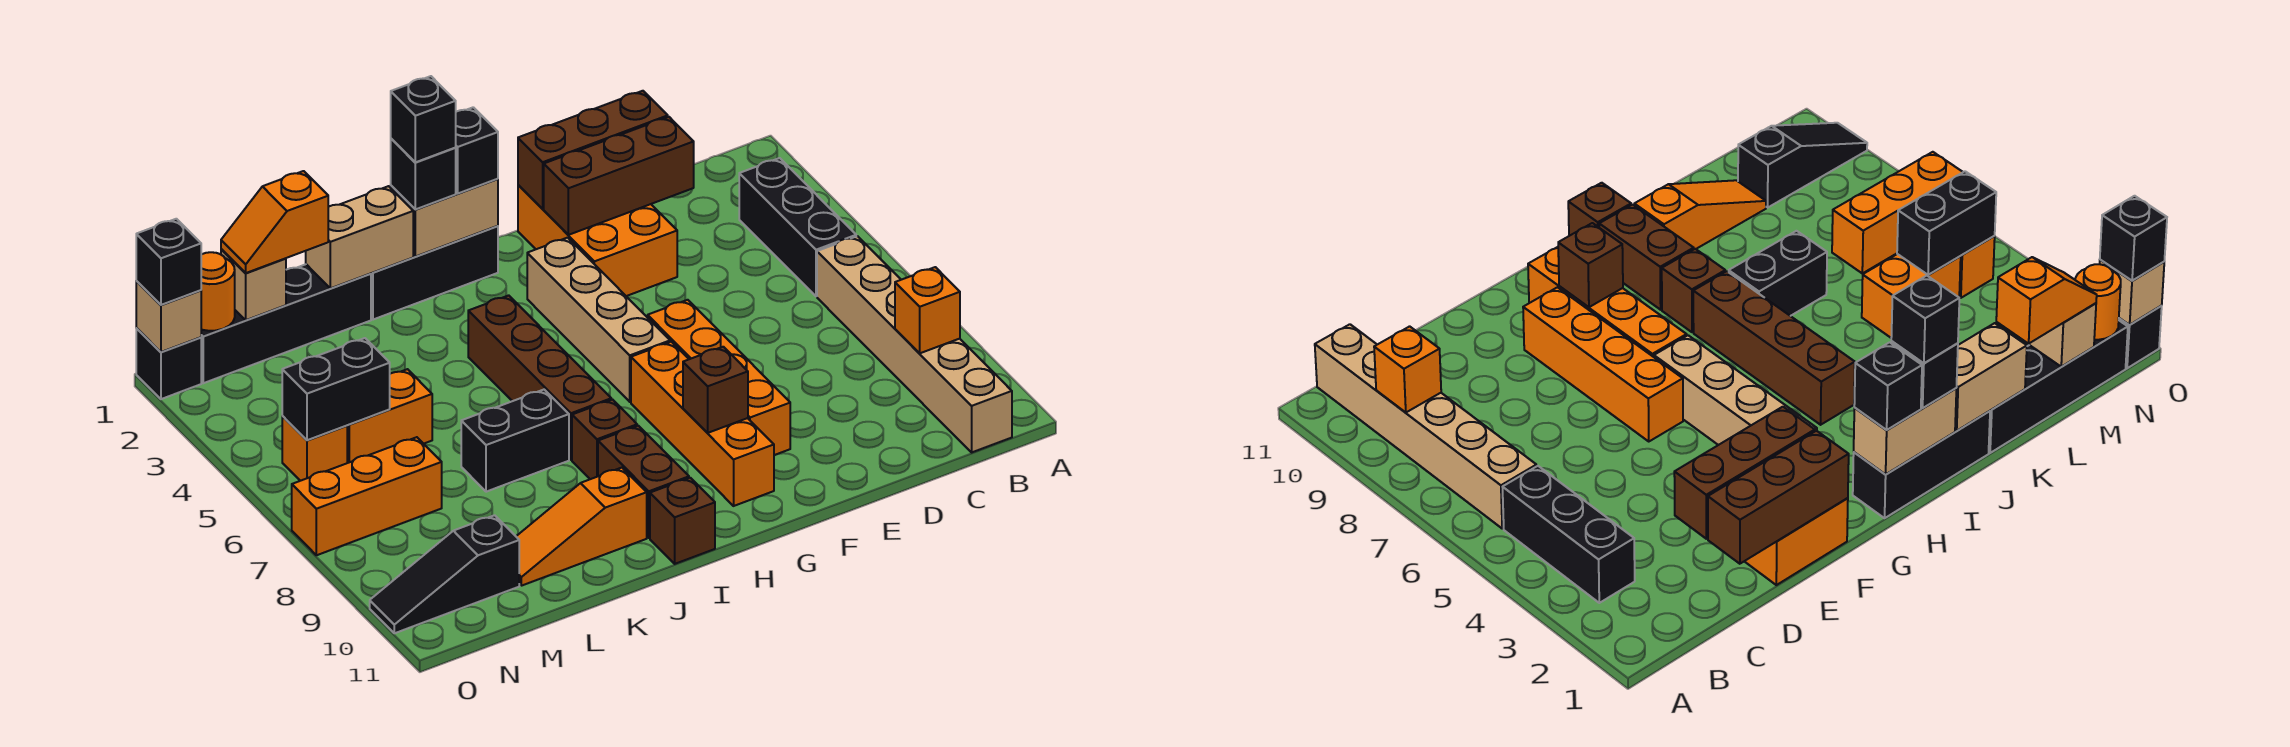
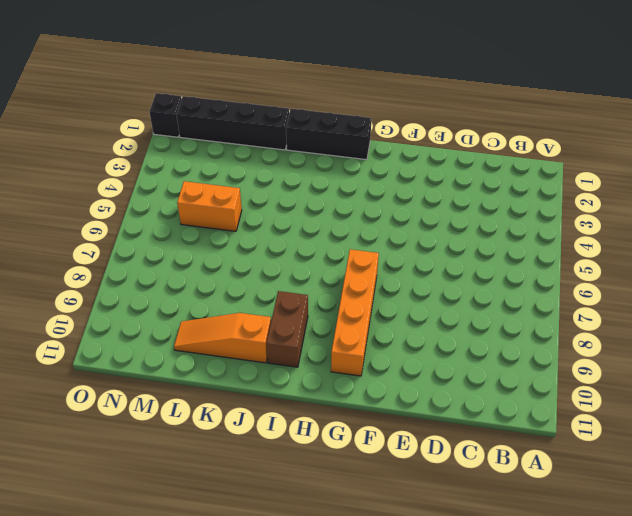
none -> black 1x3 brick [739,158,856,296]
none -> tan 1x6 brick [817,236,1012,452]
none -> orange 2x3 brick [518,185,677,296]
none -> orange 1x4 brick [648,300,790,455]

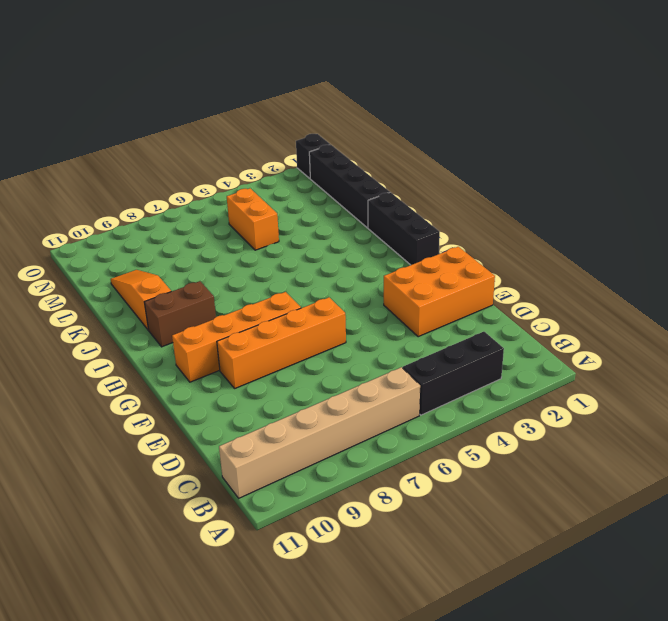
none -> tan 1x4 brick [527,238,670,402]
none -> brown 1x4 brick [468,295,611,460]
none -> brown 1x1 brick [572,400,637,479]
none -> brown 1x1 brick [650,478,715,564]

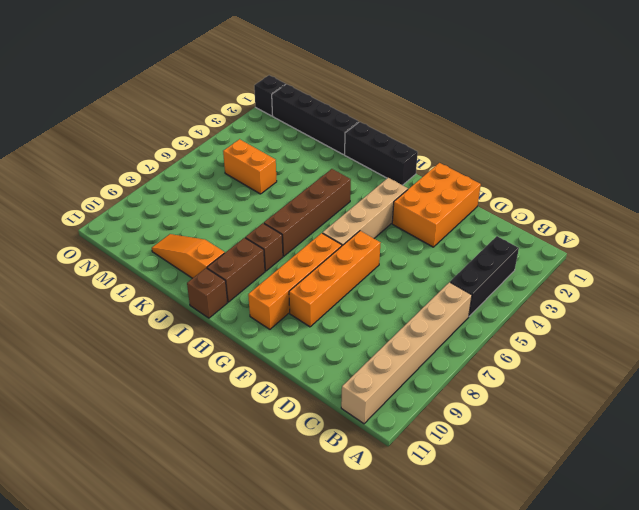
none -> black 1x2 brick [461,390,569,492]
none -> orange 1x3 brick [292,437,442,555]
none -> black 1x3 slope [370,515,519,633]
none -> orange 1x1 brick [282,416,347,481]

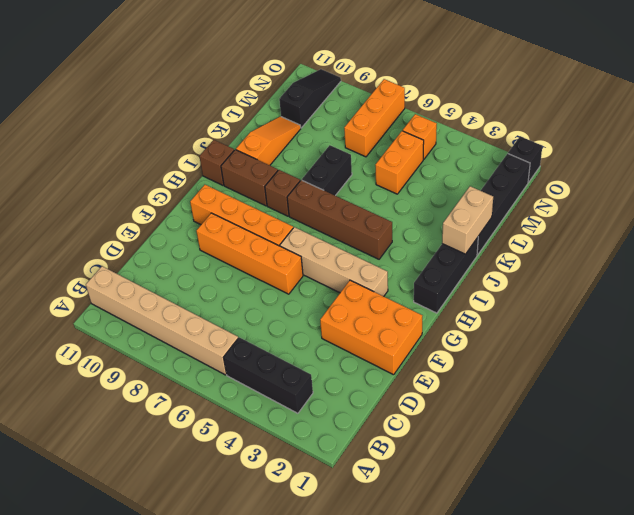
none -> orange 1x1 brick [895,267,960,353]
none -> brown 1x3 brick [518,91,668,209]
none -> brown 1x3 brick [544,117,694,235]
none -> brown 1x1 brick [683,347,748,433]

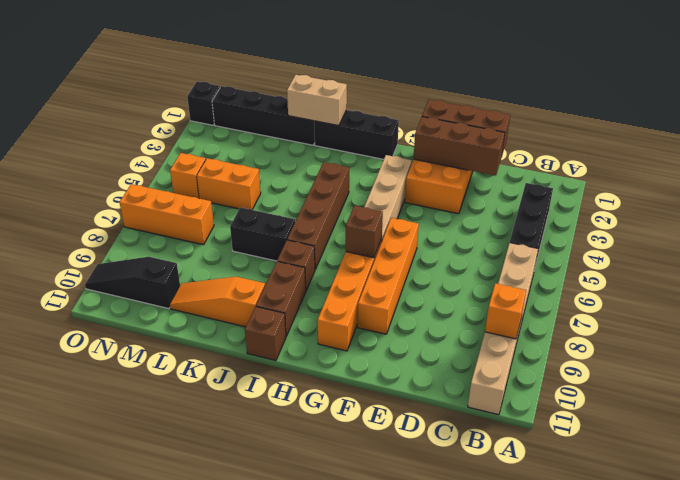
brown 1x1 brick [346,206,383,258] -> brown 1x1 brick moved to [683,347,748,433]
none -> tan 1x2 brick [391,179,498,257]
none -> tan 1x1 brick [221,249,286,320]
none -> black 1x2 brick [282,338,390,440]
none -> orange 1x1 round brick [201,252,235,331]

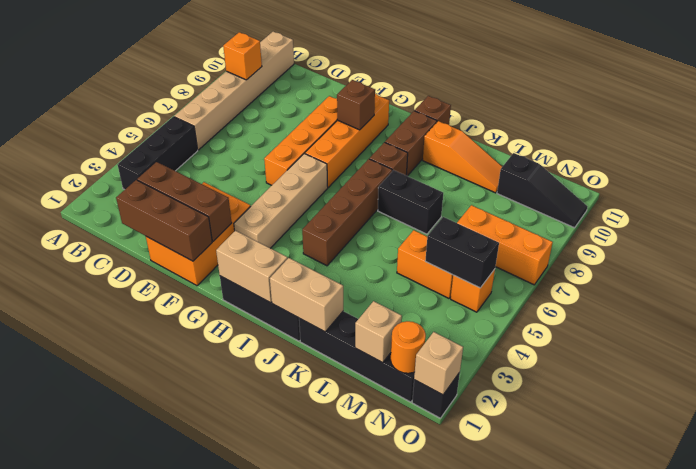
none -> black 1x1 brick [455,107,498,193]
none -> black 1x1 brick [391,139,456,209]
none -> orange 1x2 slope [221,171,328,273]
none -> black 1x1 brick [136,219,201,305]

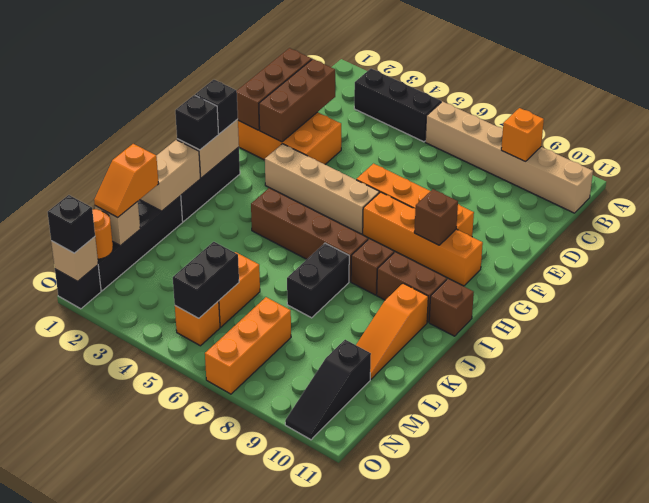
none -> black 1x1 brick [391,76,456,162]

